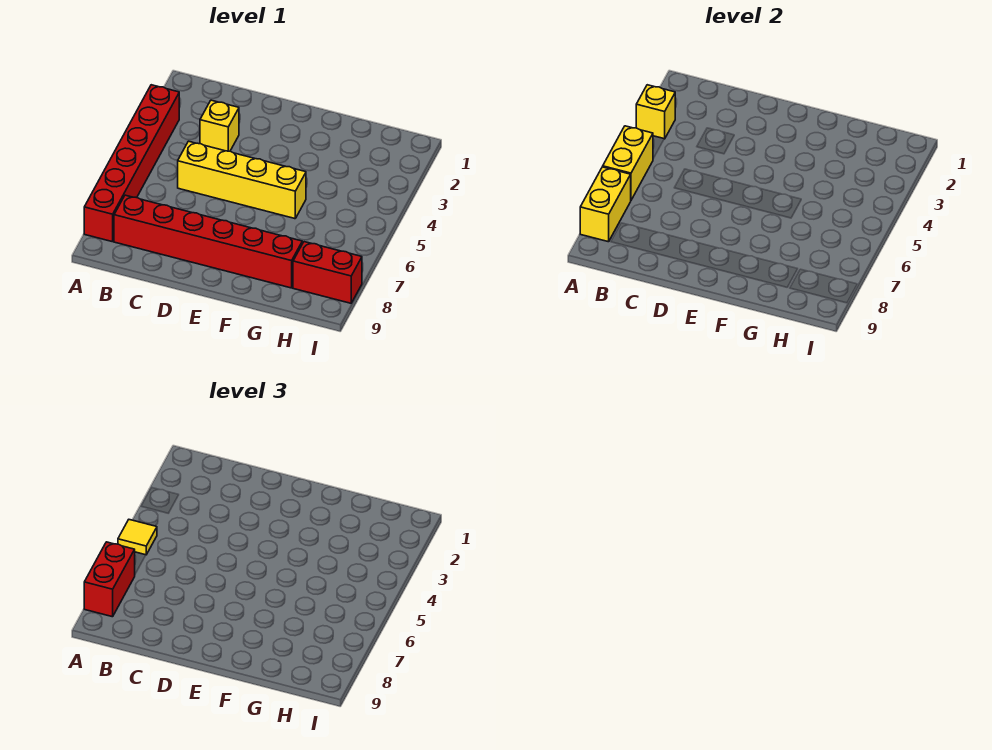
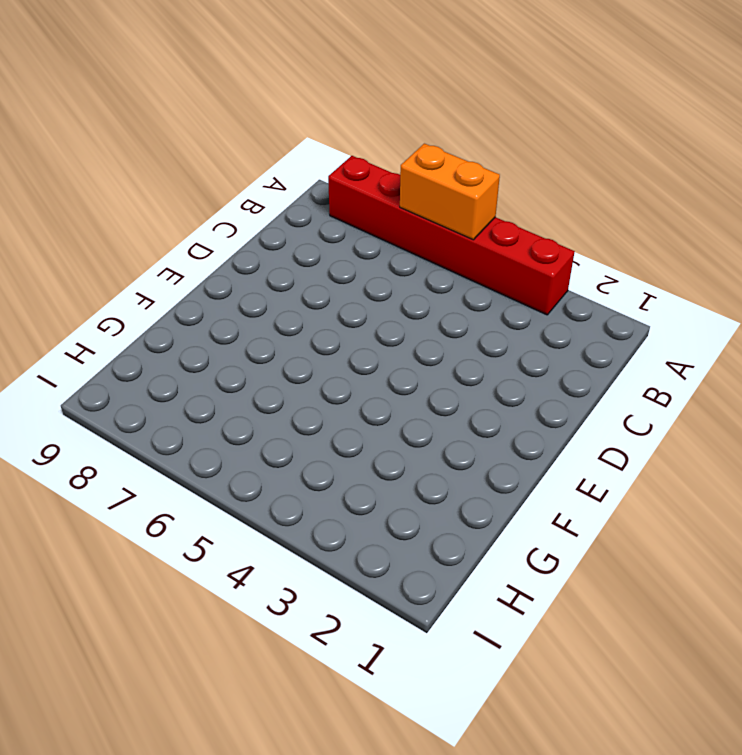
orange 1x2 brick [400,144,500,240] -> yellow 1x2 brick [603,126,653,200]
none -> red 1x6 brick [114,195,302,288]
none -> yellow 1x1 brick [200,100,239,151]

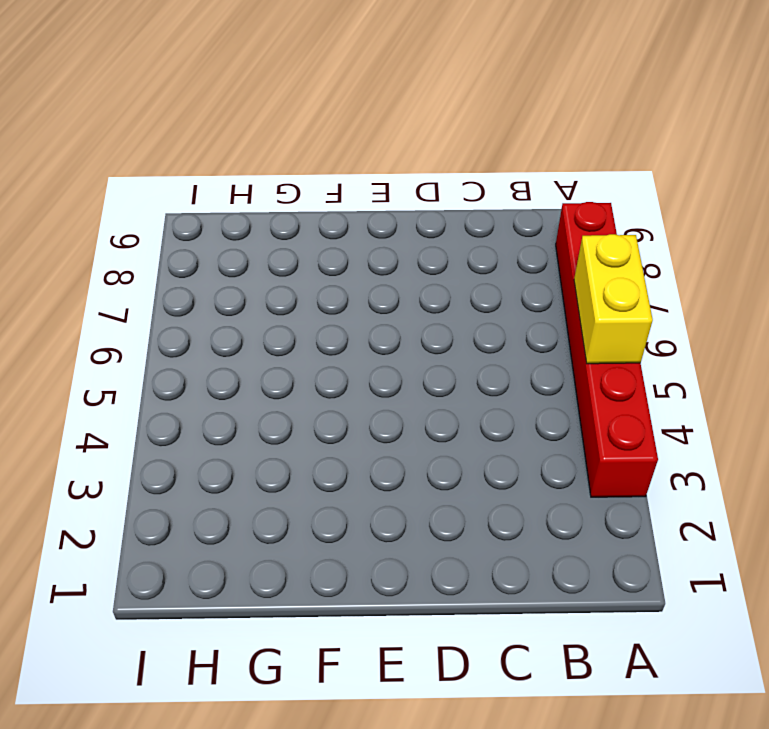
none -> red 1x6 brick [114,195,302,288]
none -> yellow 1x1 brick [200,100,239,151]

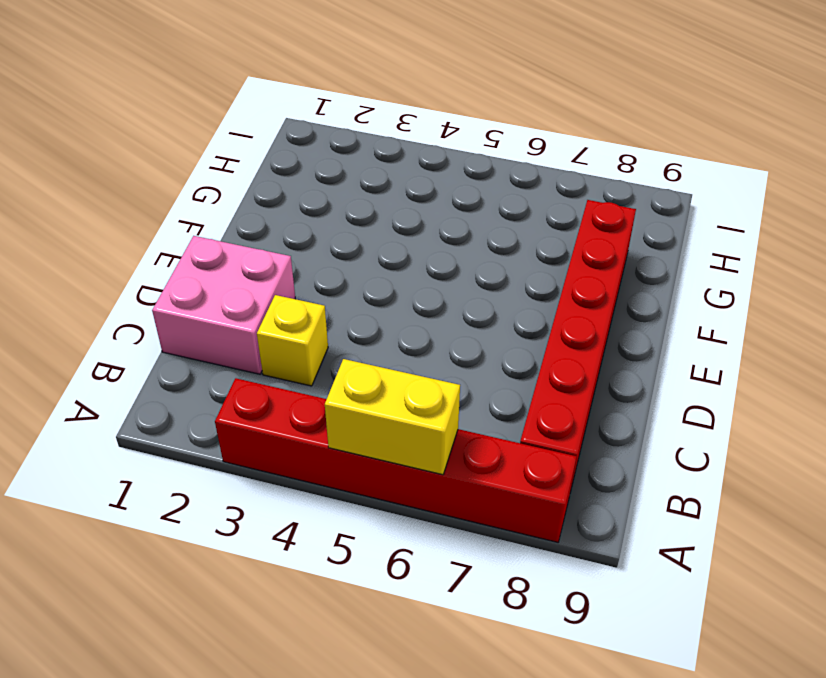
pink 2x2 brick [152,236,295,374] -> none
none -> yellow 1x4 brick [178,141,306,219]
none -> red 1x2 brick [293,242,362,303]

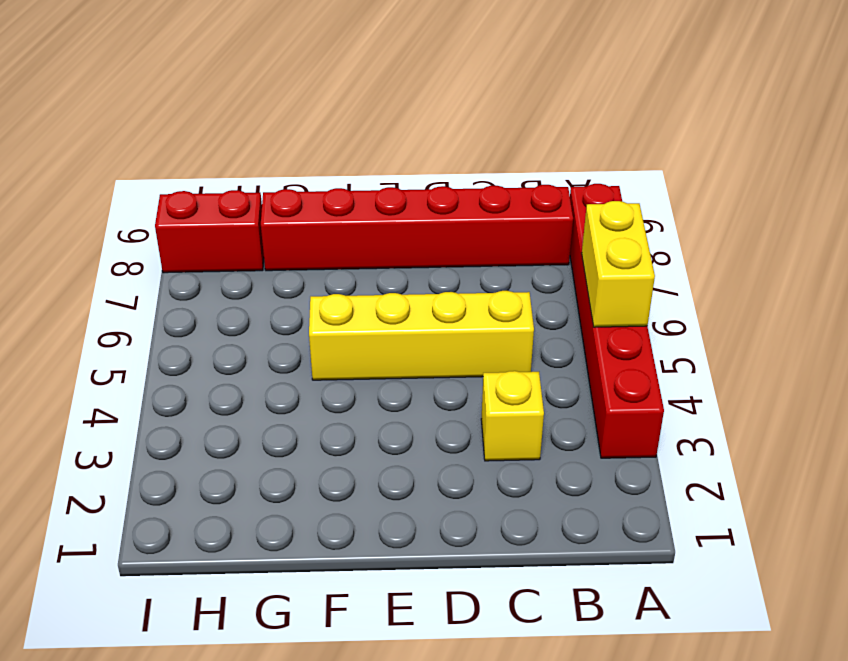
none -> yellow 1x1 brick [636,85,675,139]
none -> yellow 1x2 brick [580,167,631,242]

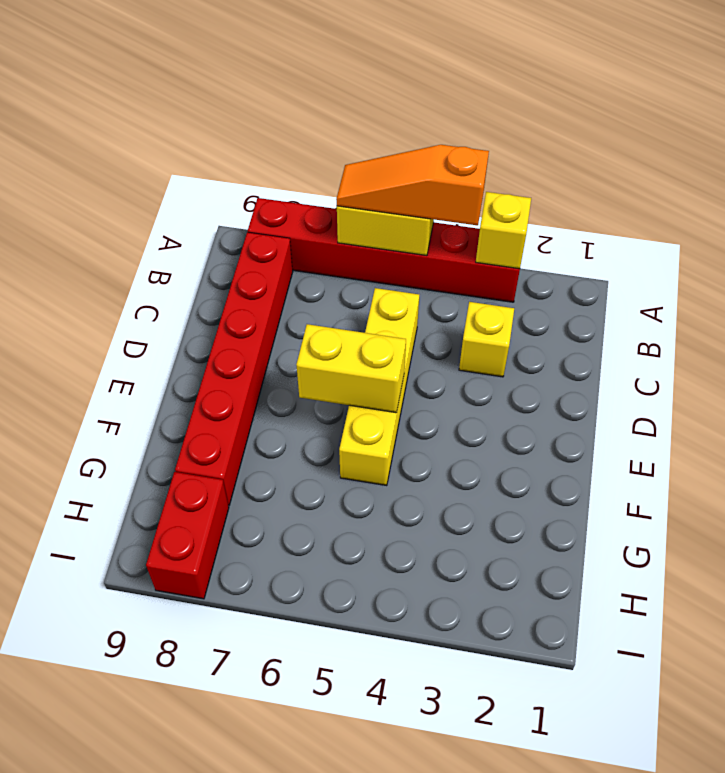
orange 1x3 slope [336,145,489,225] -> yellow 1x1 tile [118,520,157,555]
yellow 1x2 brick [296,324,406,413] -> yellow 1x2 brick moved to [580,167,631,242]
none -> red 1x2 brick [84,542,135,617]

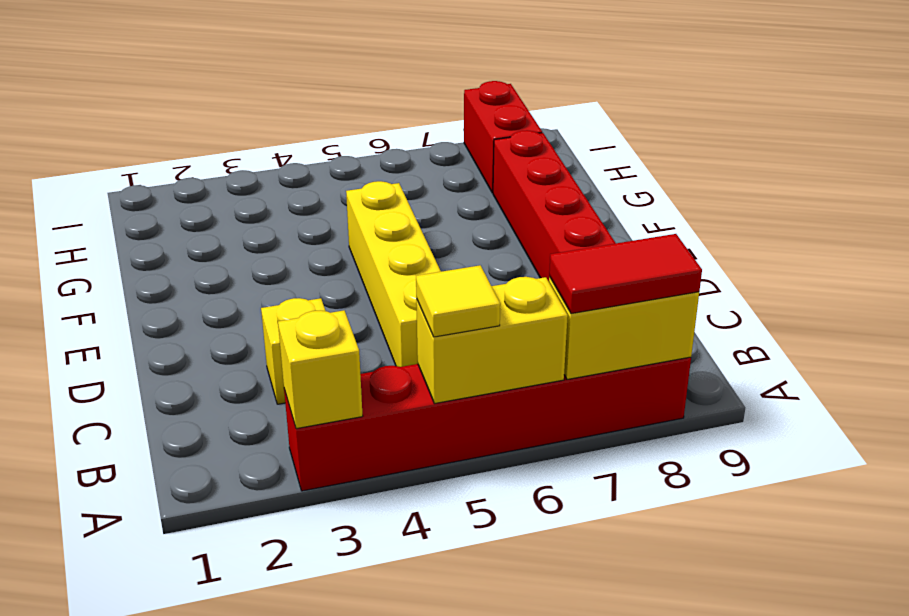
red 1x2 tile [549,234,702,314] -> red 1x2 brick [84,542,135,617]

